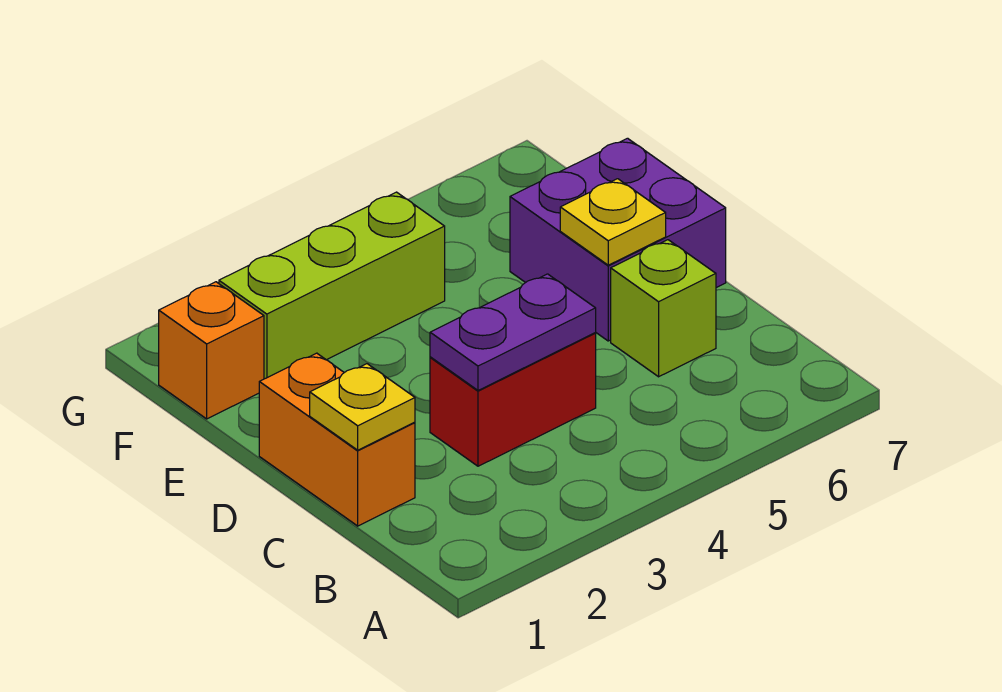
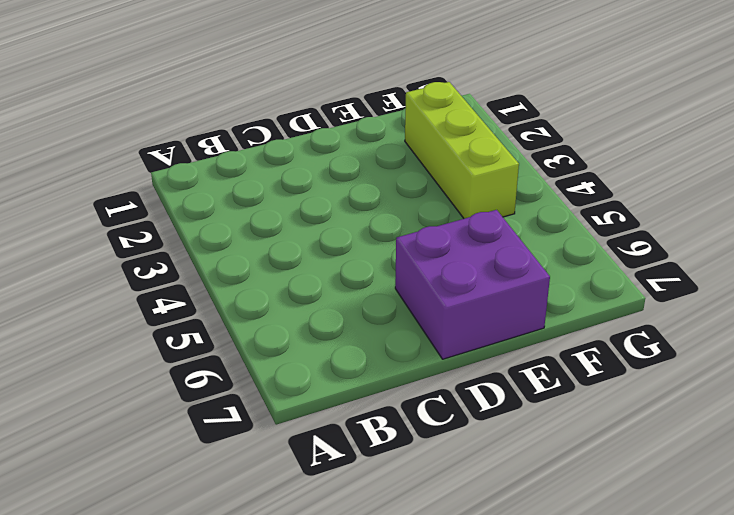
none -> orange 1x2 brick [259,353,415,526]
none -> red 1x2 brick [430,333,596,466]

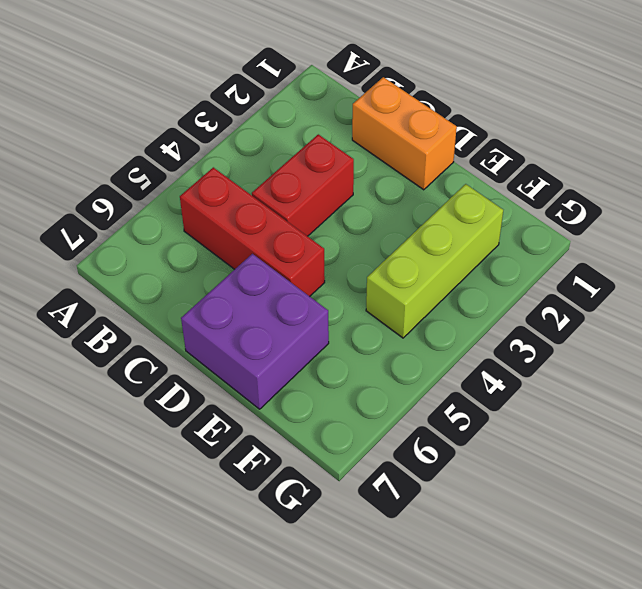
red 1x3 brick [180,167,325,296] -> none
none -> lime 1x1 brick [611,240,716,377]
none -> orange 1x1 brick [159,282,264,419]

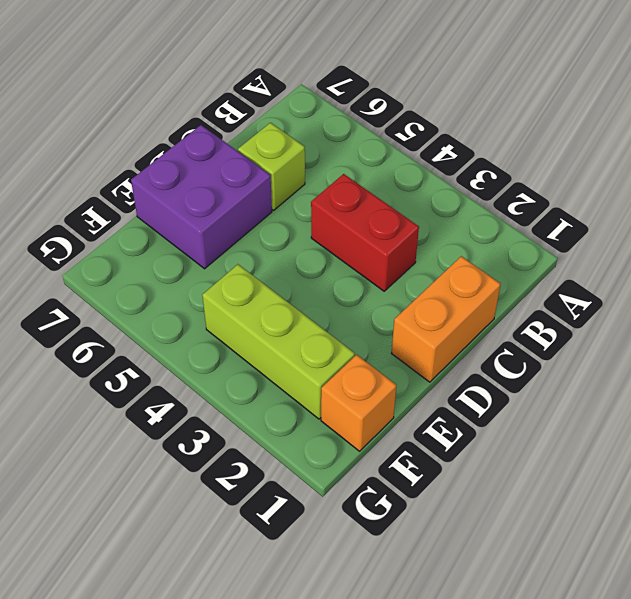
none -> yellow 1x1 plate [310,364,415,450]
none -> purple 1x2 plate [430,274,596,390]

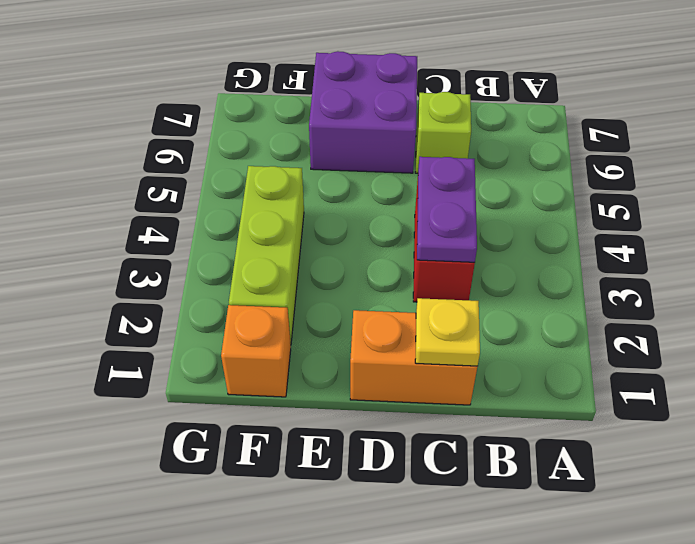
none -> yellow 1x1 plate [560,179,666,265]

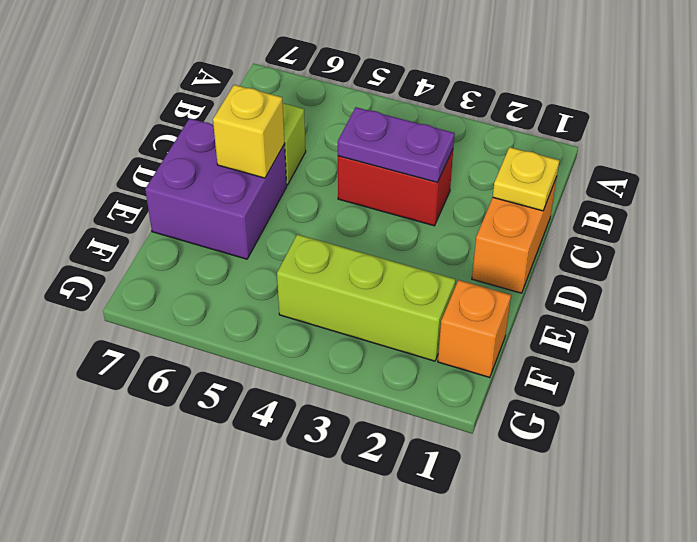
yellow 1x1 brick [213,85,284,178] -> yellow 1x1 plate [560,179,666,265]

